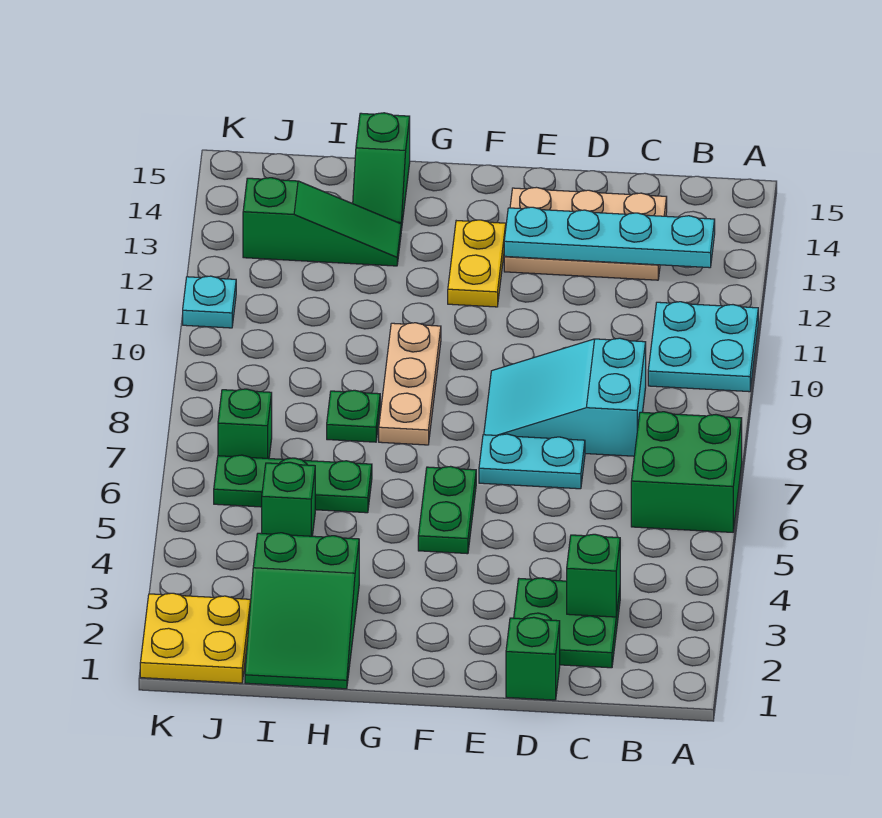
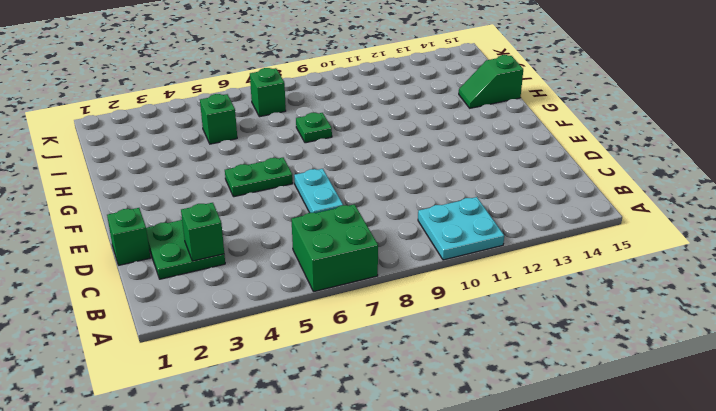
none -> cyan 2x3 slope [484,338,646,456]
none -> tan 2x3 plate [504,187,667,280]
none -> yellow 1x2 plate [448,220,506,307]

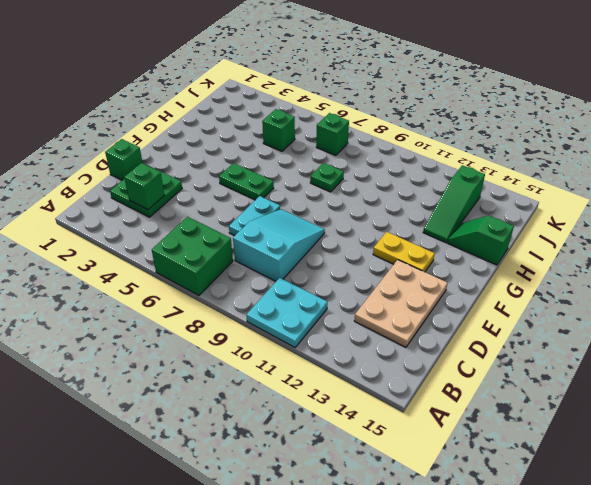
none -> tan 1x3 plate [379,323,441,445]
none -> green 2x3 slope [245,533,359,689]
none -> green 1x3 plate [214,455,372,513]

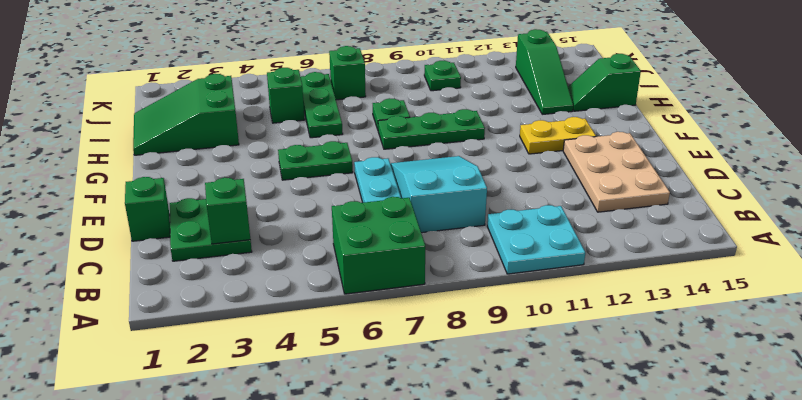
green 1x3 plate [378,109,485,149] -> tan 1x3 plate [379,323,441,445]
green 1x1 plate [424,61,461,91] -> none
none -> yellow 2x2 plate [140,593,251,683]
none -> cyan 1x1 plate [183,276,236,328]
none -> cyan 1x4 plate [504,207,715,268]

